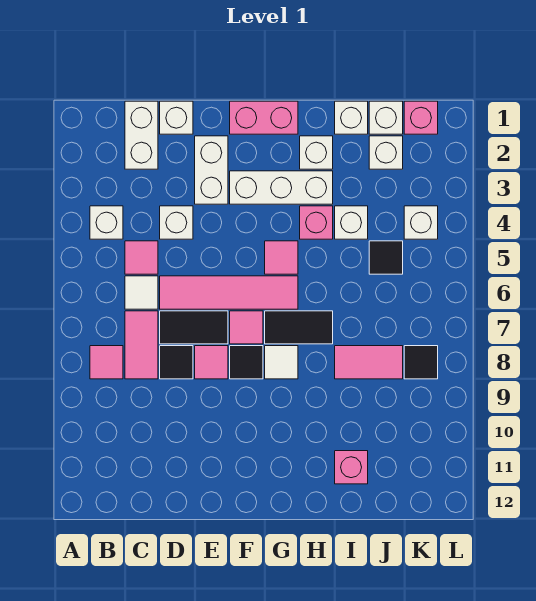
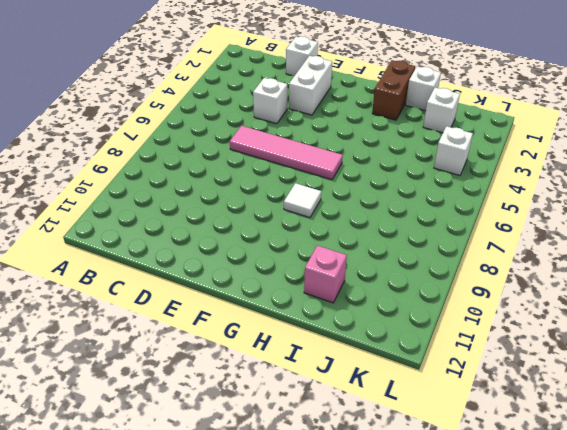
brown 1x2 brick [372,60,415,120] -> white 1x1 brick [300,136,333,169]
none -> white 1x1 brick [90,206,123,239]
none -> pink 1x1 tile [90,346,123,379]
none -> white 1x2 brick [125,101,158,169]
none -> pink 1x1 tile [125,241,158,274]

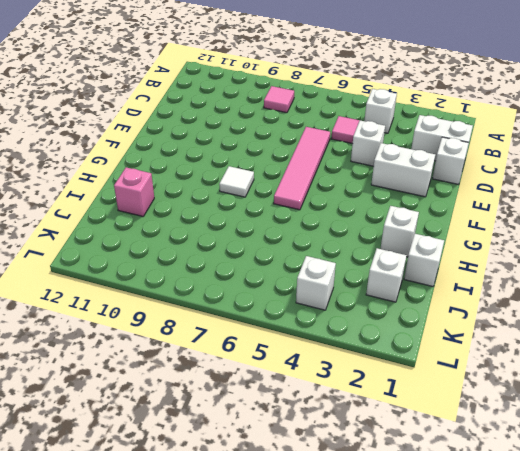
none -> white 1x1 tile [125,276,158,309]
none -> pink 1x2 tile [125,311,158,379]
none -> black 1x2 tile [160,311,228,344]
none -> black 1x1 tile [160,346,193,379]

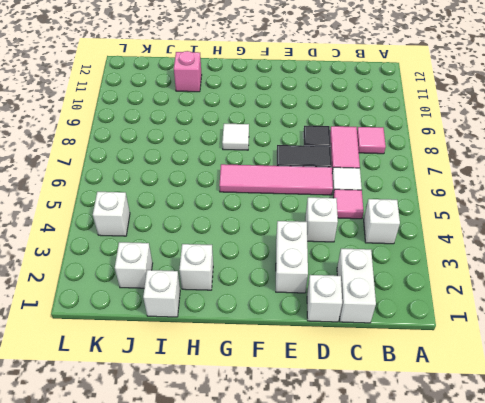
none -> pink 1x1 tile [195,346,228,379]
none -> pink 1x2 brick [230,101,298,134]
none -> white 1x3 brick [230,171,333,204]
none -> pink 1x1 tile [230,311,263,344]

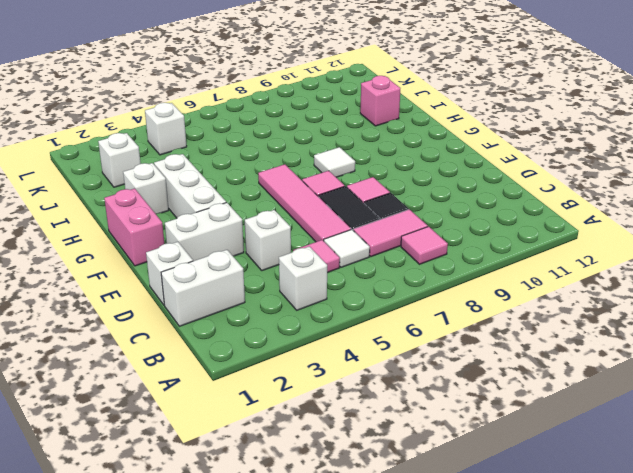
none -> black 1x1 tile [230,346,263,379]
none -> pink 1x1 tile [265,241,298,274]
none -> black 1x2 tile [265,311,333,344]
none -> pink 1x1 brick [300,206,333,239]

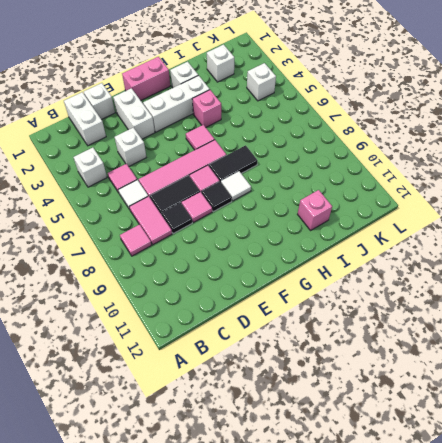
none -> white 1x1 brick [335,101,368,134]
none -> white 1x1 brick [335,206,368,239]
none -> pink 1x2 tile [335,346,403,379]
none -> white 1x1 brick [369,101,403,134]

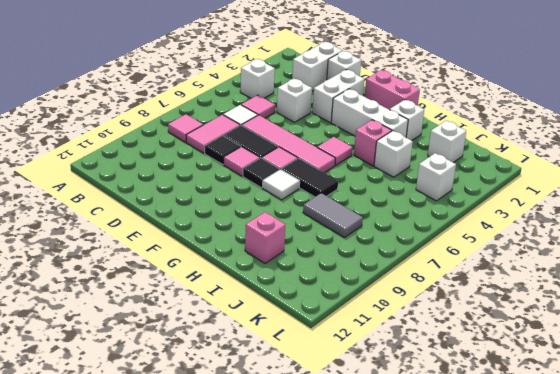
grey 1x2 tile [303,193,363,238] -> pink 1x2 tile [335,346,403,379]
none -> white 1x1 brick [335,101,368,134]
none -> white 1x1 brick [369,101,403,134]
none -> black 1x1 tile [369,241,403,274]
none -> pink 1x1 brick [404,101,438,134]

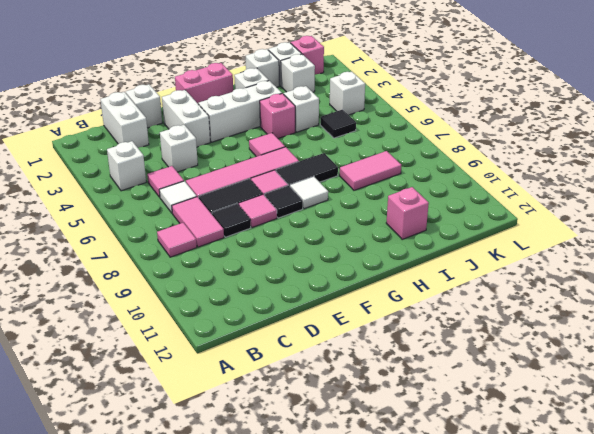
none -> black 1x1 tile [404,346,438,379]

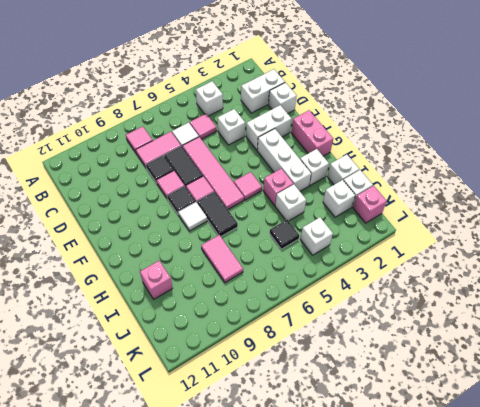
none -> black 1x1 tile [404,346,438,379]

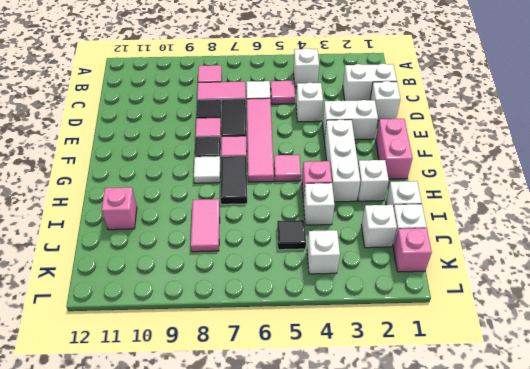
none -> black 1x1 tile [404,346,438,379]

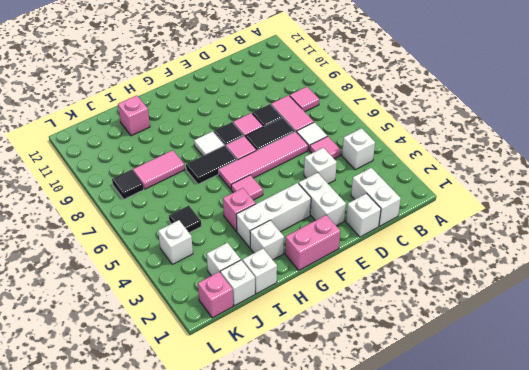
none -> white 1x1 brick [335,206,368,239]

